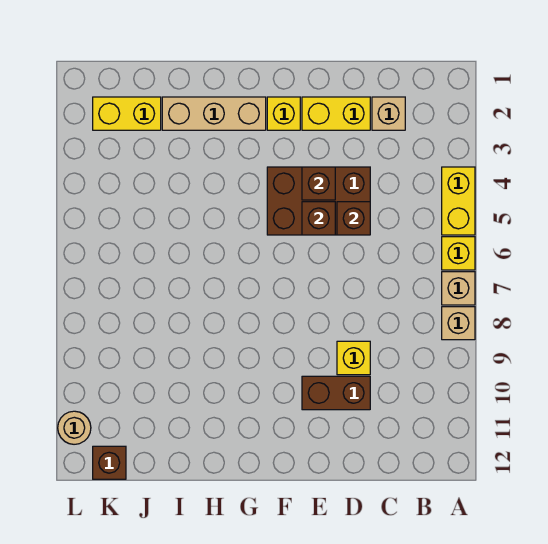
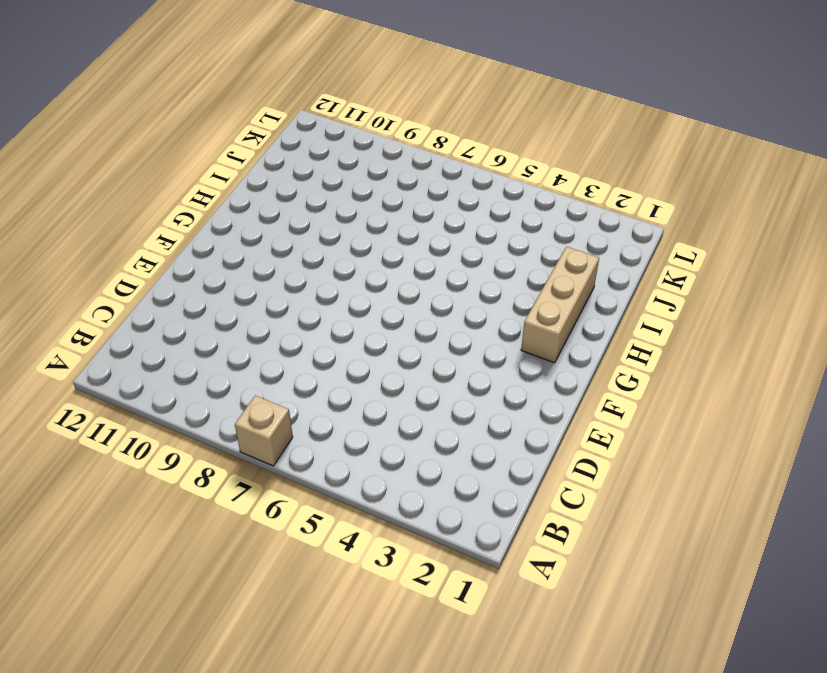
none -> yellow 1x2 brick [442,167,475,235]
none -> yellow 1x1 brick [442,237,475,270]
none -> tan 1x1 brick [442,307,475,340]

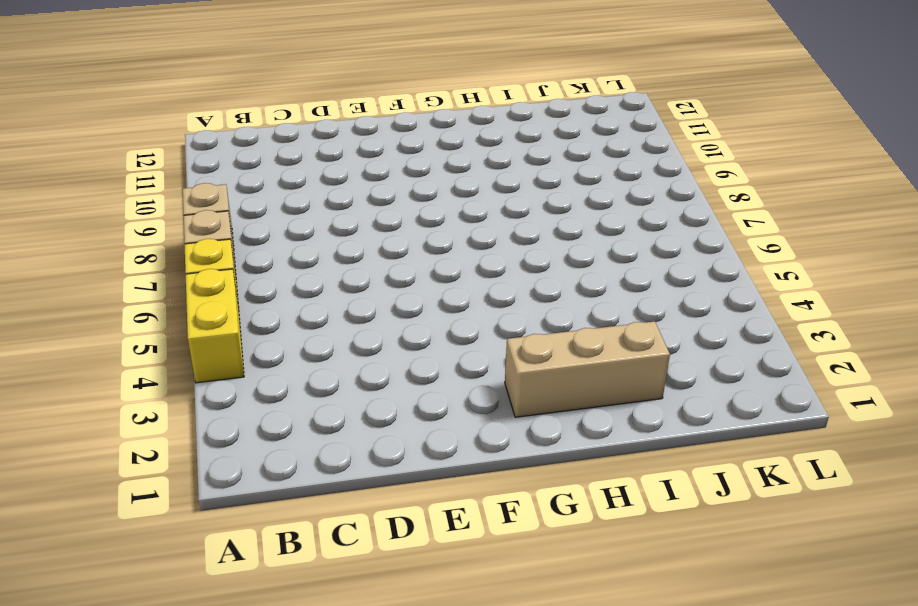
none -> tan 1x1 brick [372,97,405,130]
none -> yellow 1x2 brick [302,97,370,130]
none -> brown 2x3 brick [267,167,370,235]

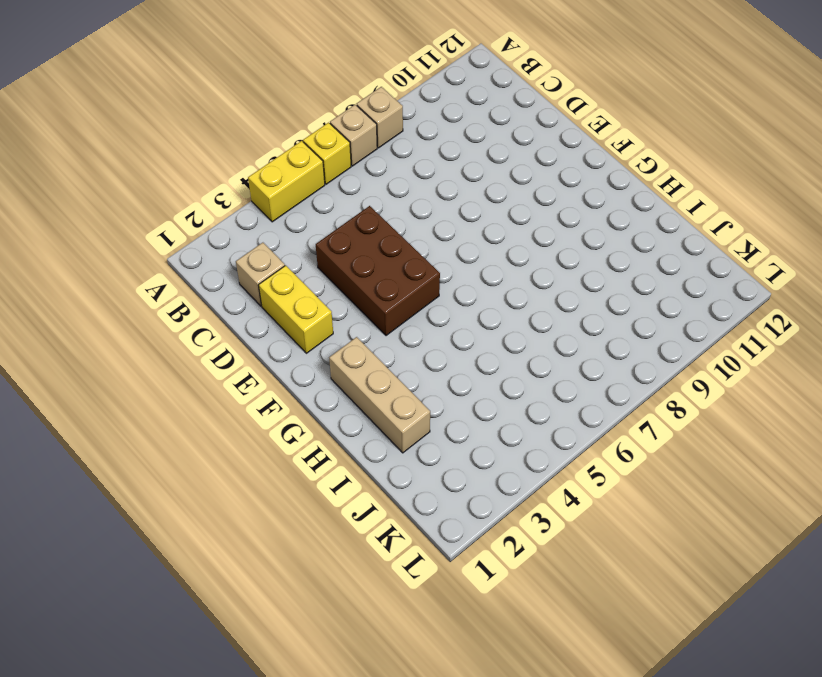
none -> yellow 1x1 brick [337,341,370,375]
none -> brown 1x2 brick [302,376,370,410]
none -> yellow 1x1 brick [267,97,300,130]

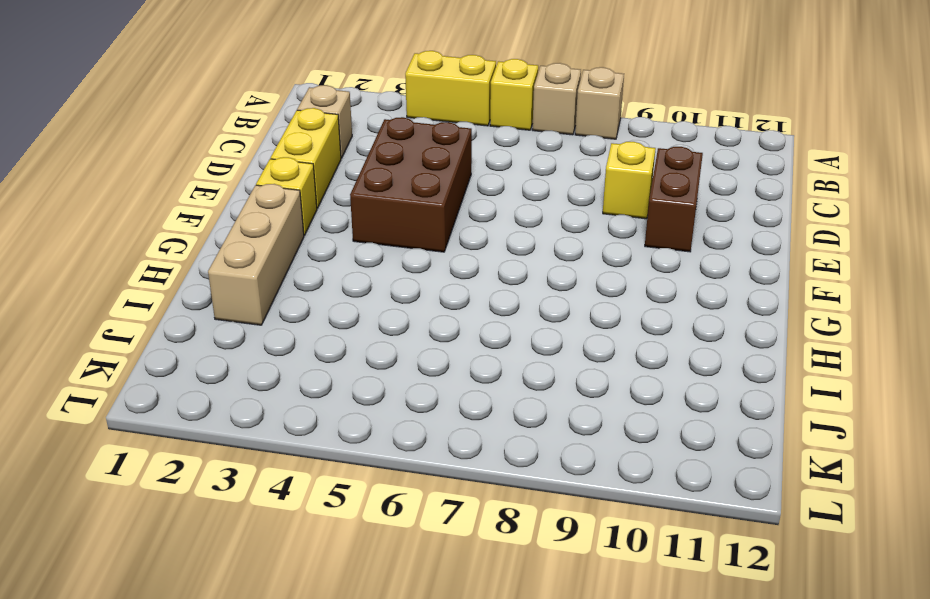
none -> yellow 1x2 brick [93,97,161,130]
none -> brown 1x1 brick [93,446,126,479]
none -> tan 1x1 round brick [58,411,91,444]

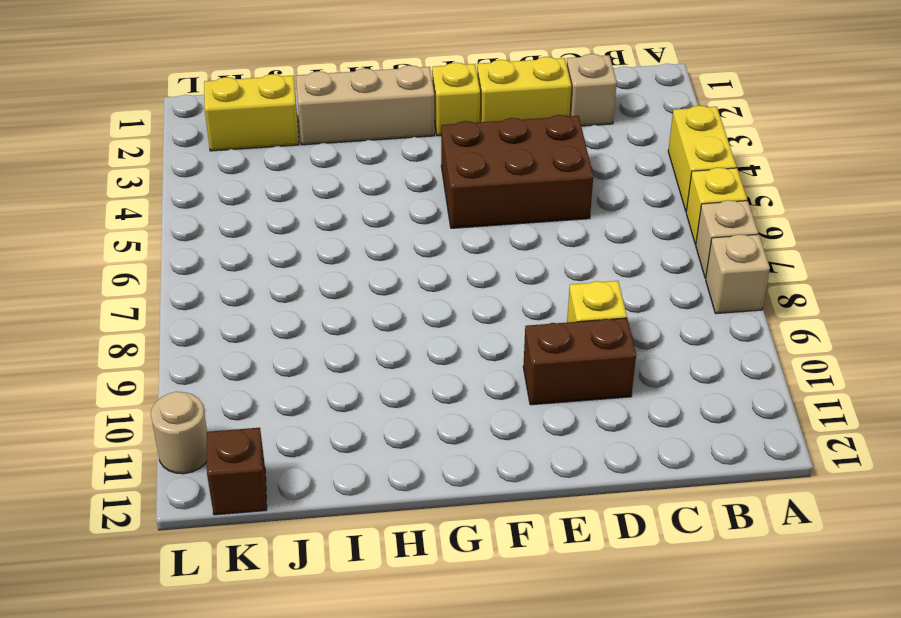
none -> brown 1x1 brick [337,202,370,235]
none -> brown 1x1 brick [302,167,335,200]
none -> brown 1x1 brick [302,202,335,235]

